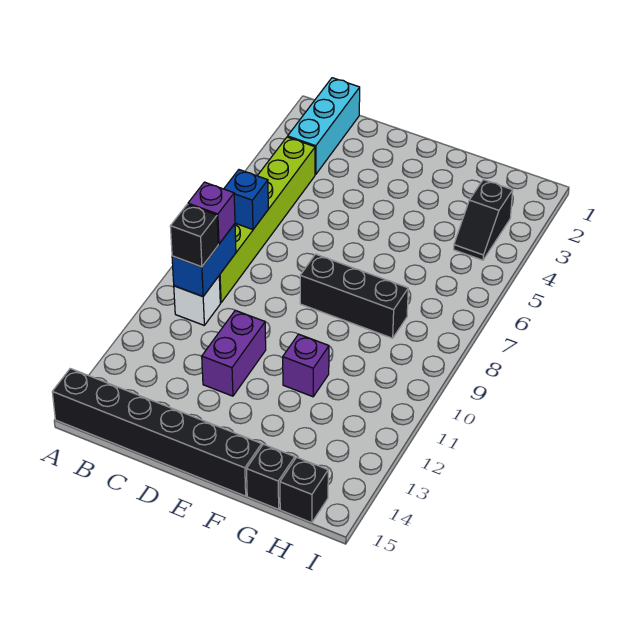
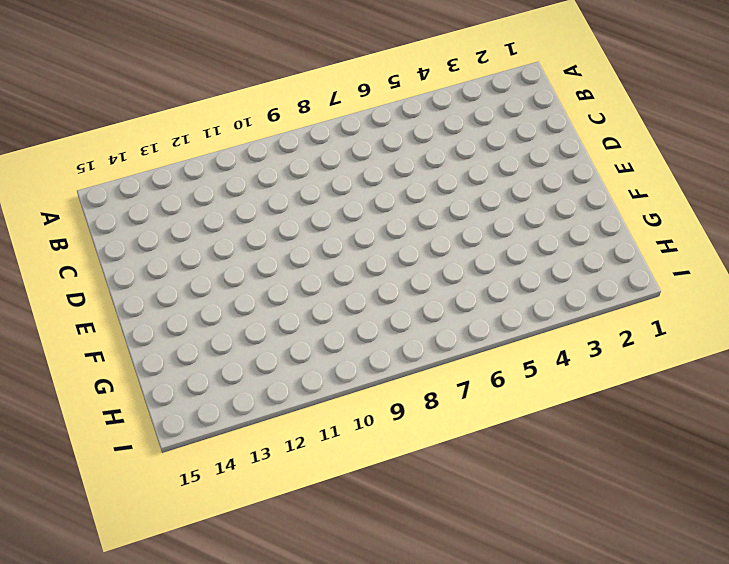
none -> black 1x6 brick [52,369,262,496]
none -> cyan 1x3 brick [288,78,360,175]
none -> lime 1x6 brick [219,137,315,303]

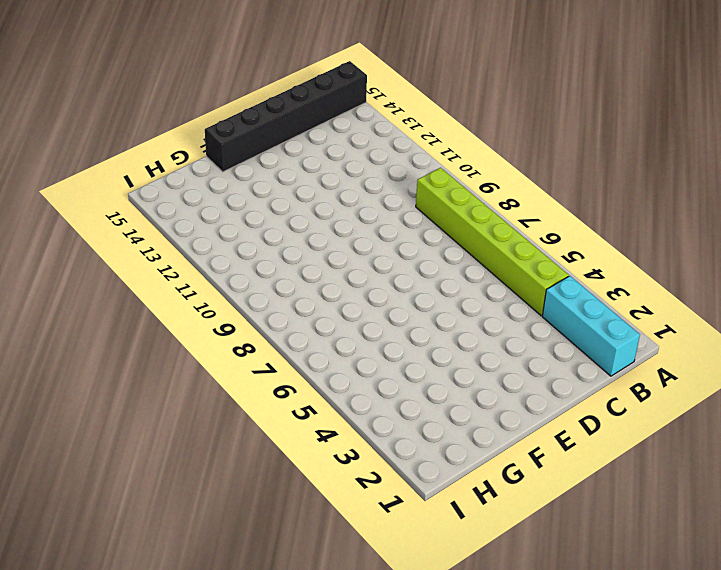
none -> white 1x1 brick [174,276,220,325]
none -> purple 1x2 brick [202,310,266,396]
none -> black 1x3 brick [300,254,408,338]

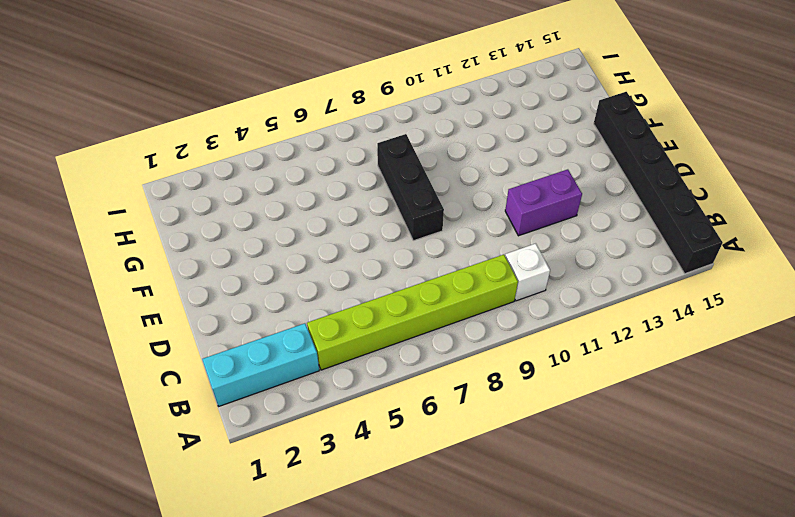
none -> purple 1x1 brick [283,334,329,397]
none -> black 1x1 brick [247,444,295,509]
none -> black 1x2 slope [454,180,513,260]

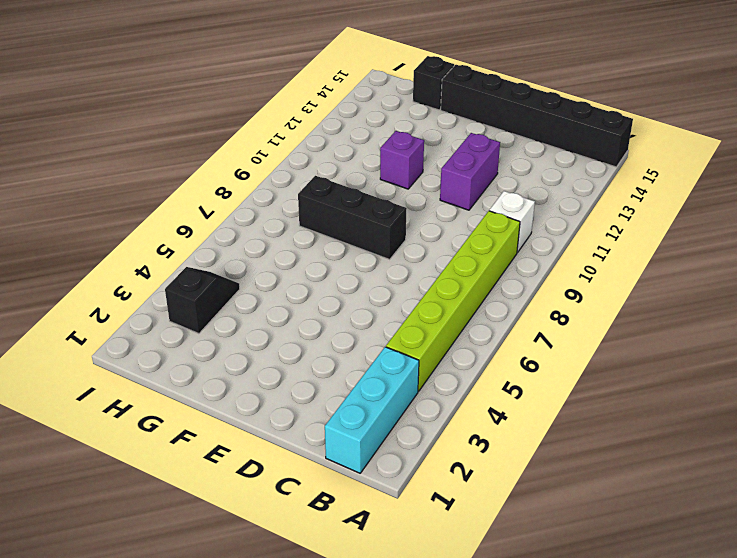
none -> black 1x1 brick [280,457,328,523]
none -> blue 1x1 brick [224,170,268,230]
none -> blue 1x2 brick [172,224,236,296]

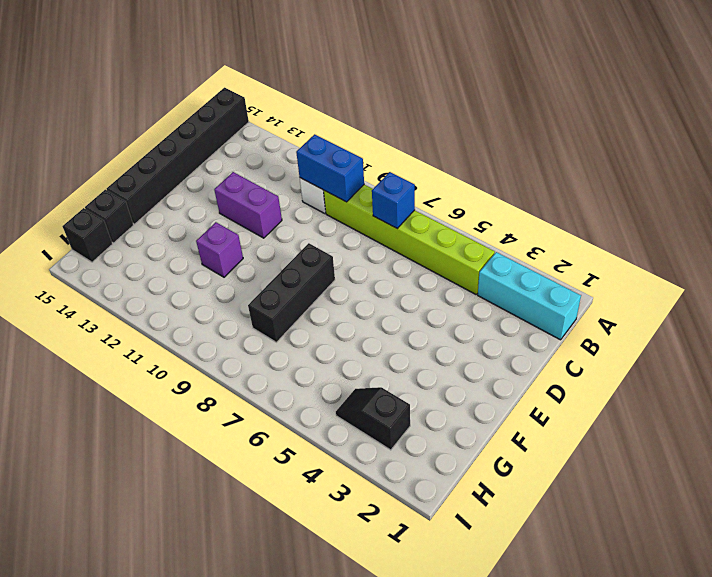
none -> purple 1x1 brick [188,182,235,244]
none -> black 1x1 brick [170,204,218,267]

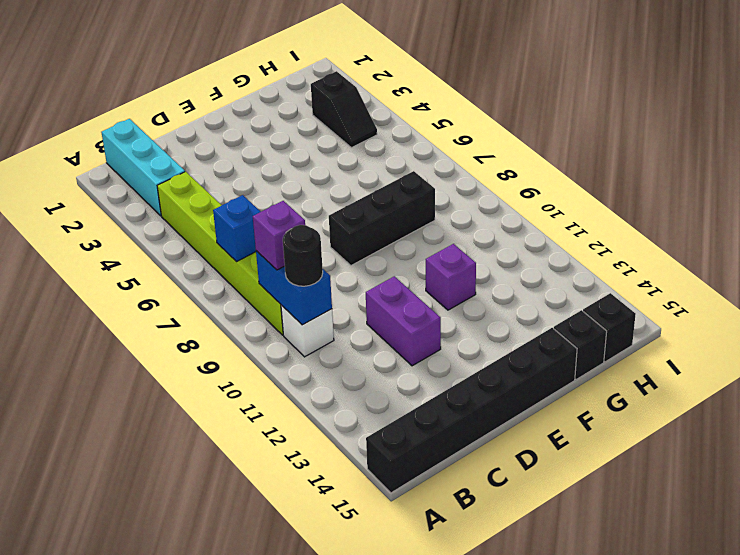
black 1x1 round brick [283,225,323,286] -> black 1x1 brick [170,204,218,267]

